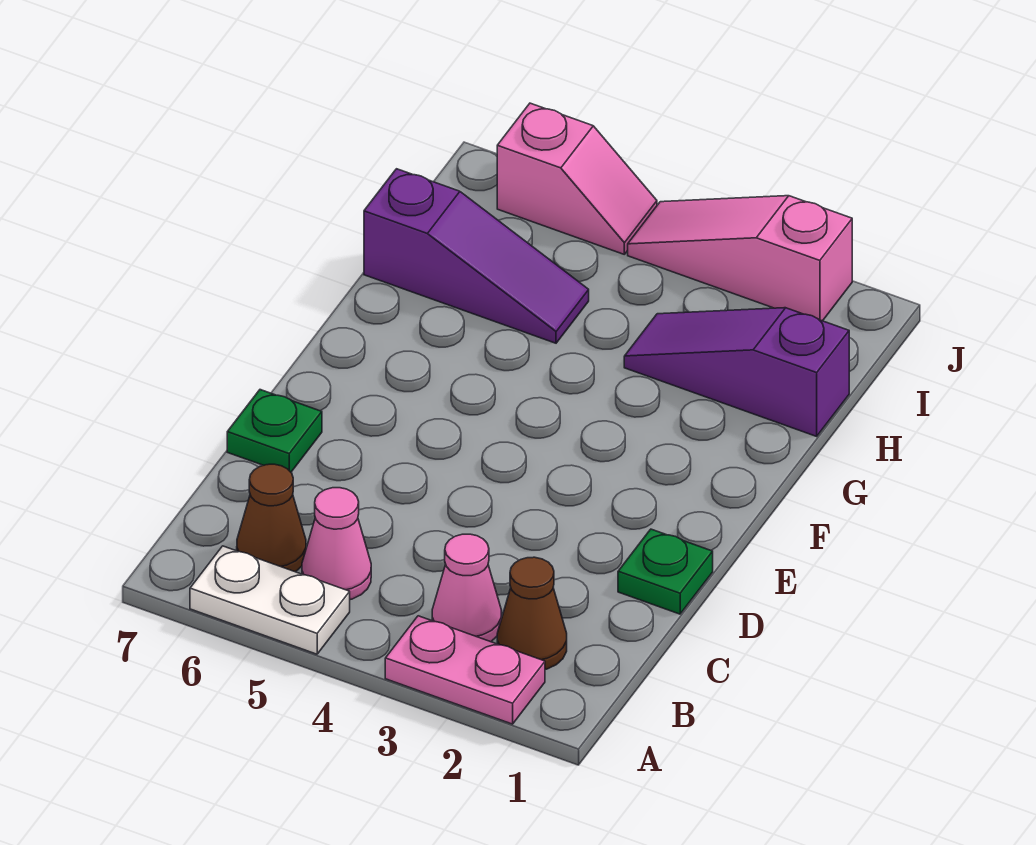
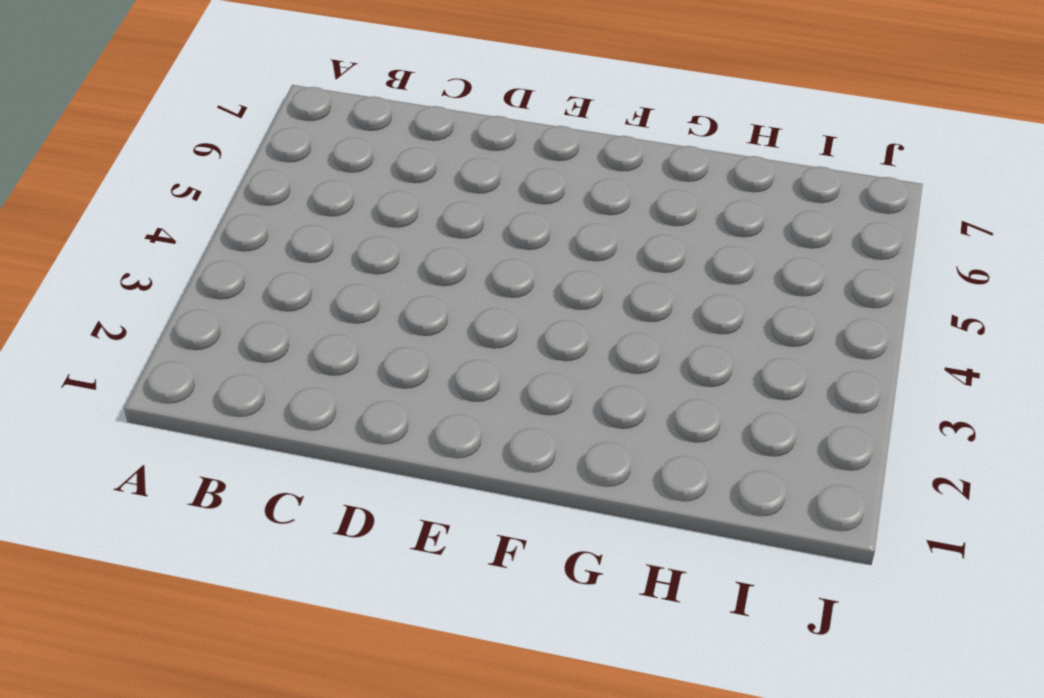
none -> pink 1x2 plate [385,616,545,724]
none -> white 1x2 plate [190,546,350,654]
none -> brown 1x1 cone [497,557,567,669]

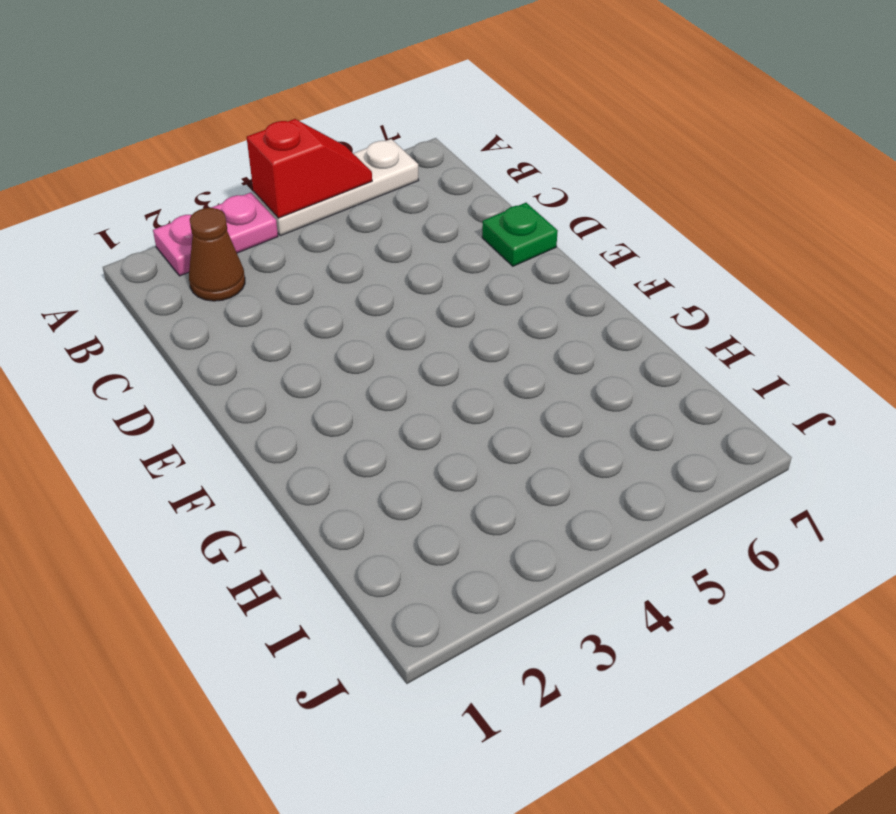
white 1x3 plate [254,139,419,236] -> white 1x2 plate [190,546,350,654]
red 1x2 slope [247,119,372,218] -> none
none -> pink 1x1 cone [432,534,502,642]
none -> pink 1x1 cone [302,488,371,600]
none -> brown 1x1 cone [237,464,306,572]

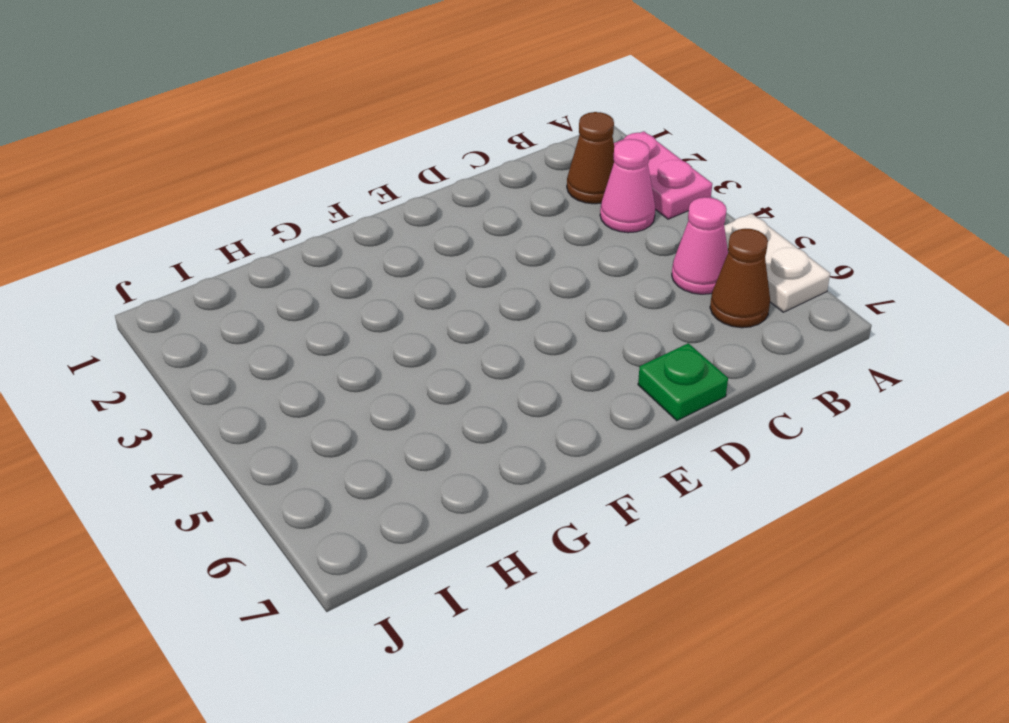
none -> green 1x1 plate [618,529,713,614]
none -> purple 1x3 slope [624,308,849,436]
none -> purple 1x3 slope [364,169,589,343]

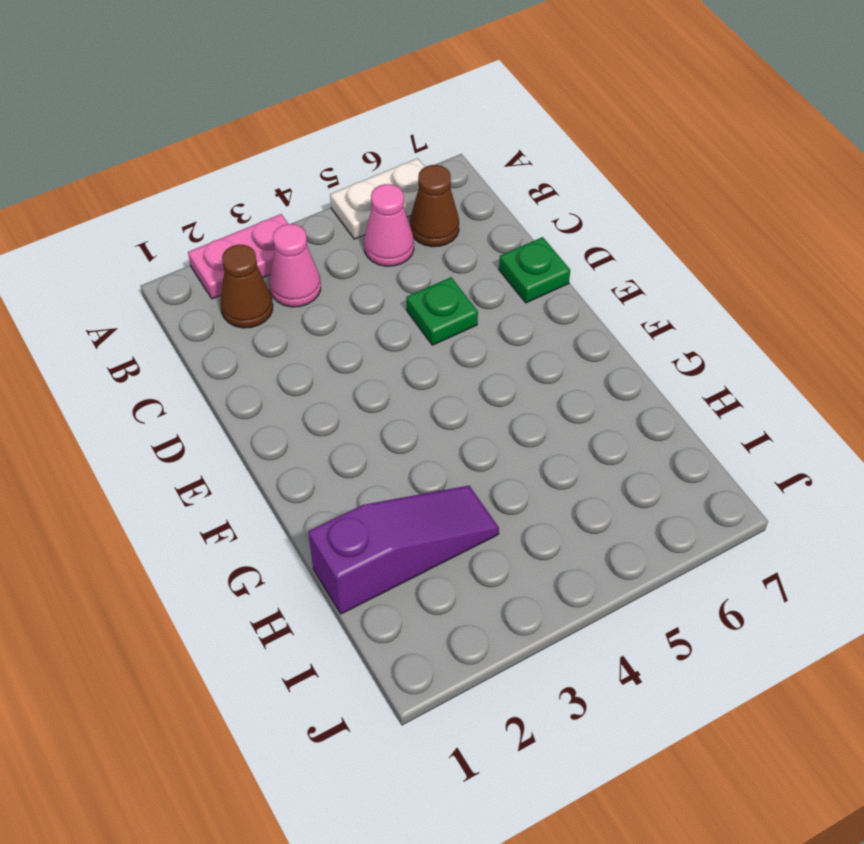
green 1x1 plate [406,277,478,345] -> green 1x1 plate moved to [618,529,713,614]
none -> purple 1x3 slope [364,169,589,343]
none -> pink 1x3 slope [628,196,852,321]
none -> pink 1x2 slope [497,103,657,254]

